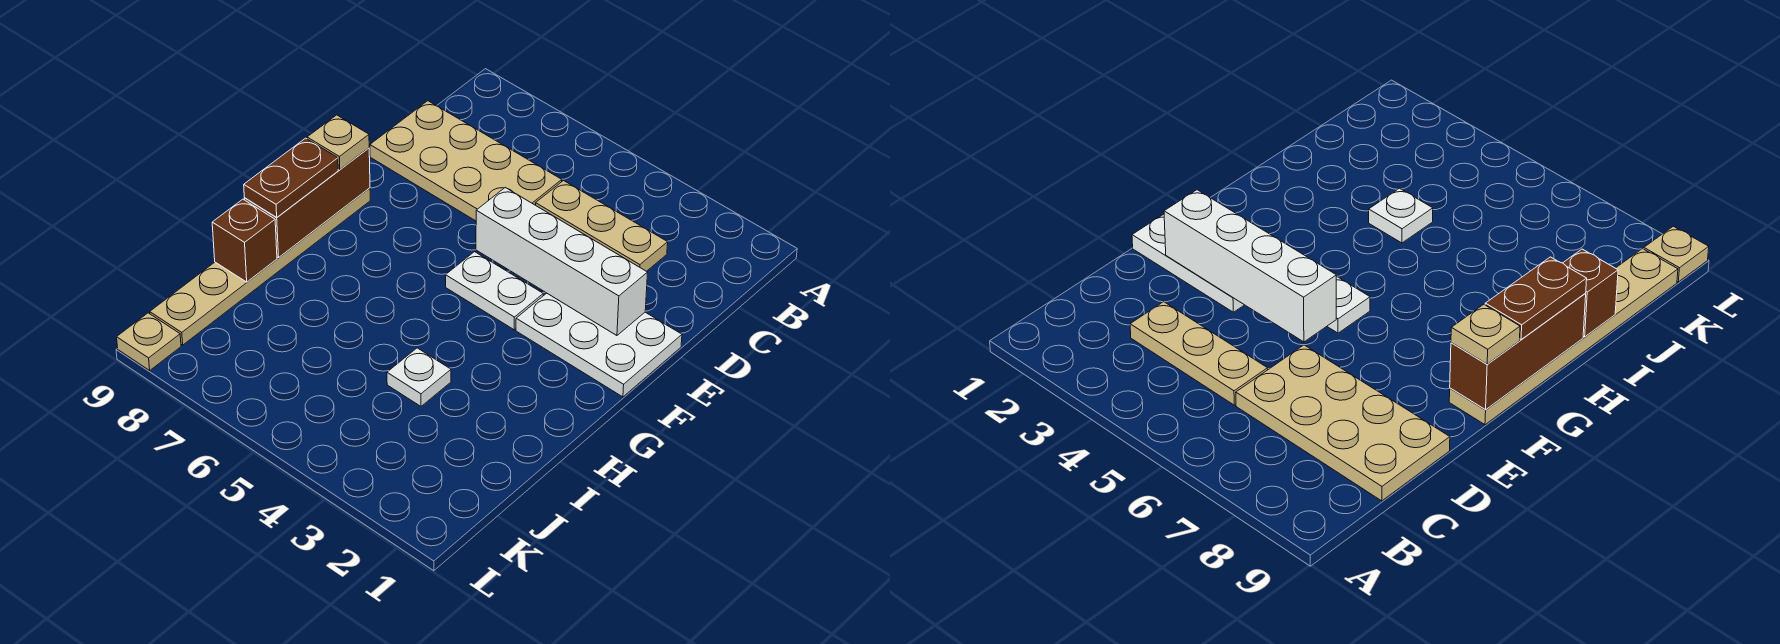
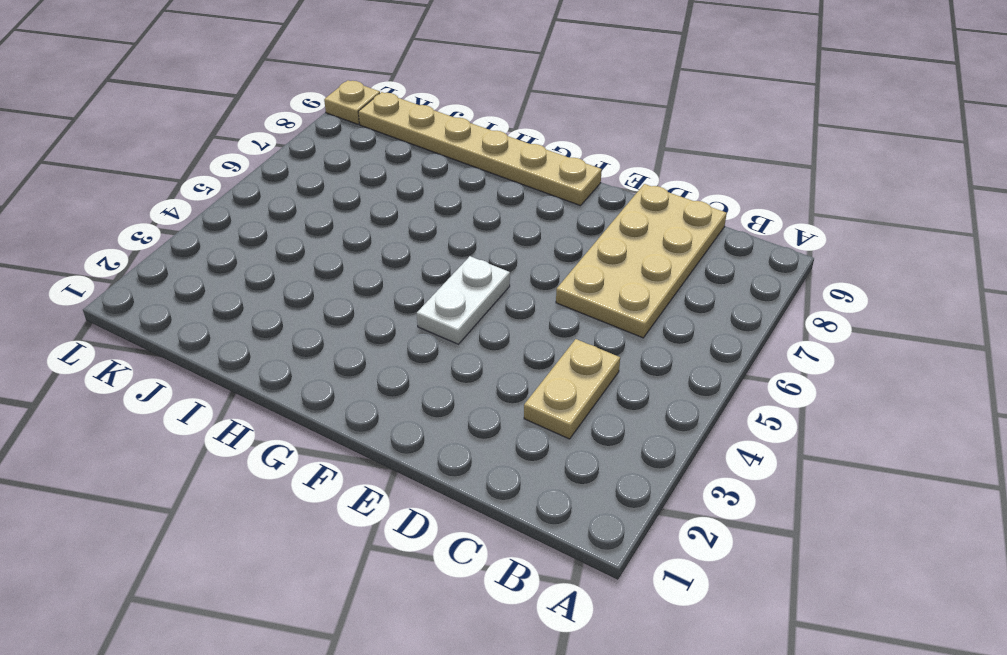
tan 1x2 plate [524,339,620,439] -> tan 1x3 plate [536,181,668,271]
none -> white 2x3 plate [516,293,682,397]
none -> white 1x1 plate [387,348,451,406]
none -> white 1x4 brick [476,188,648,336]

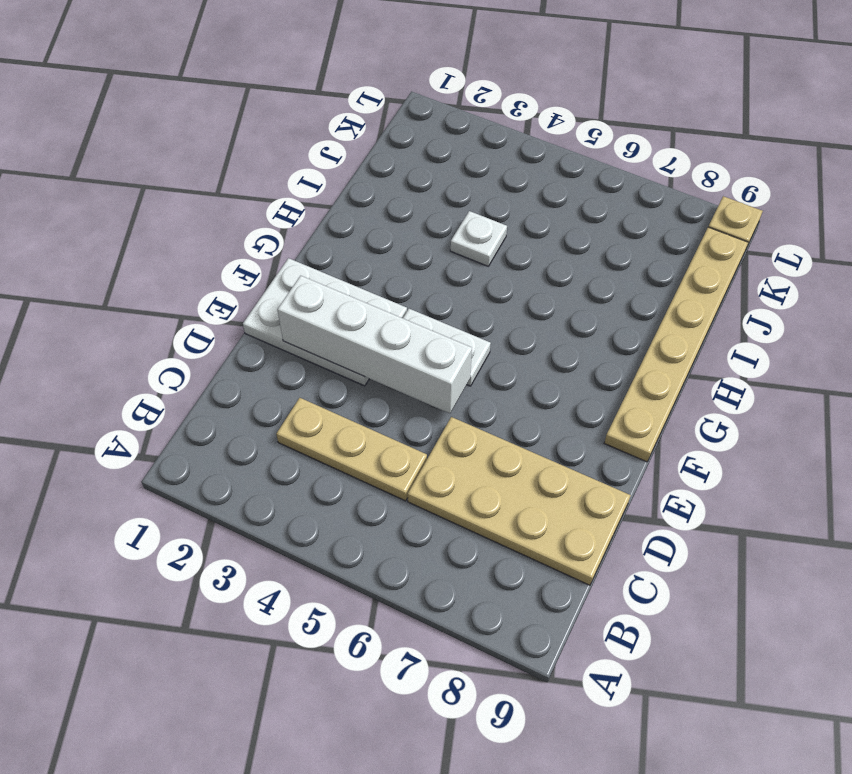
none -> brown 1x3 brick [244,148,370,258]
none -> brown 1x1 brick [212,199,277,282]
none -> tan 1x1 plate [307,115,369,170]

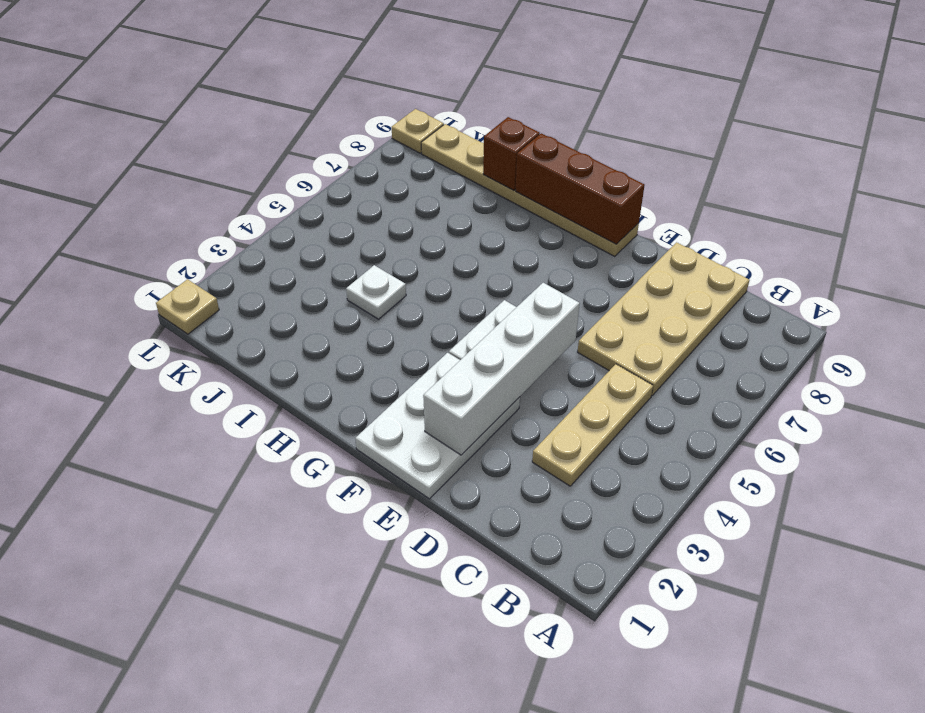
tan 1x1 plate [156,279,219,334] -> tan 1x1 plate moved to [307,115,369,170]
none -> brown 1x2 plate [244,138,338,218]

